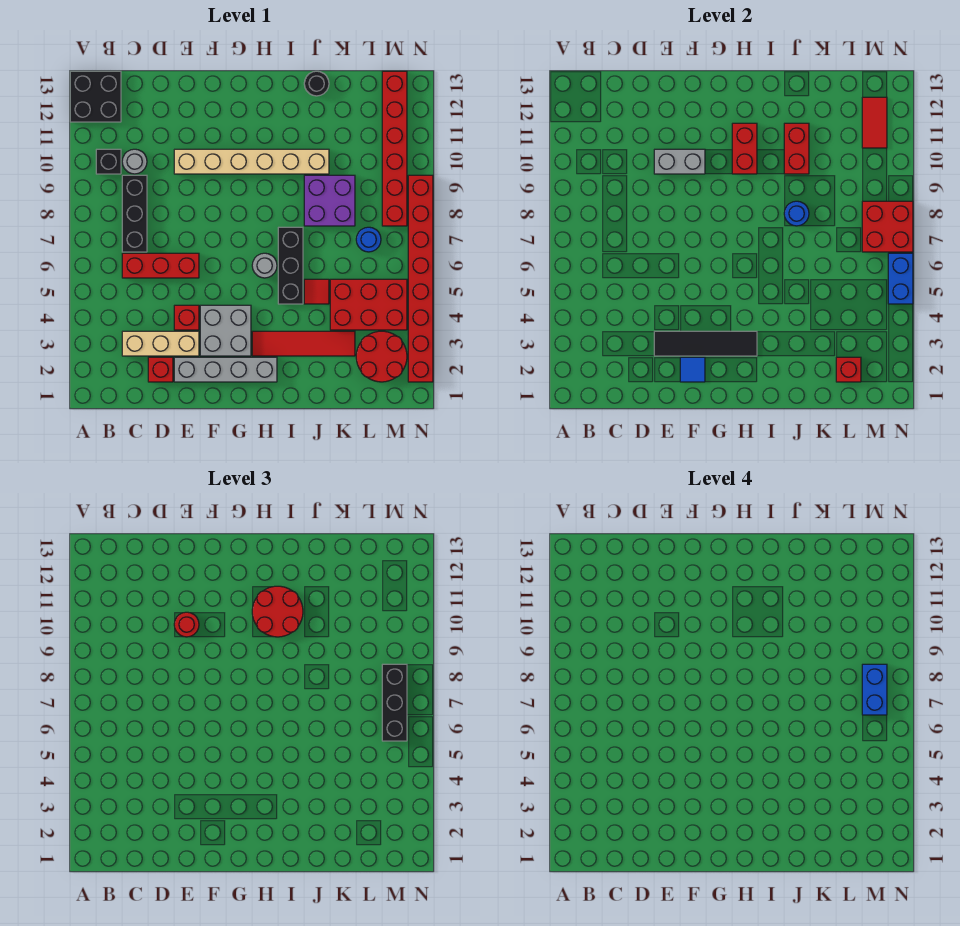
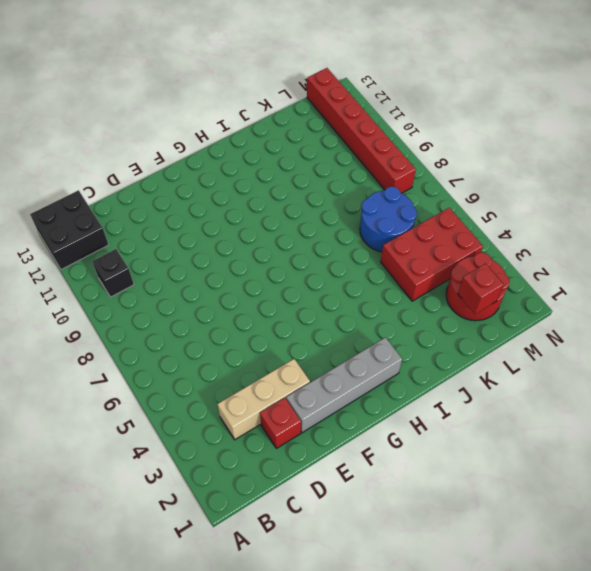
blue 2x2 round brick [360,187,417,252] -> blue 1x1 round brick [356,227,381,252]
none -> red 1x3 brick [122,253,199,278]
none -> black 1x3 brick [122,175,147,252]
none -> grey 1x1 round brick [122,149,147,174]
none -> red 1x1 brick [174,305,199,330]

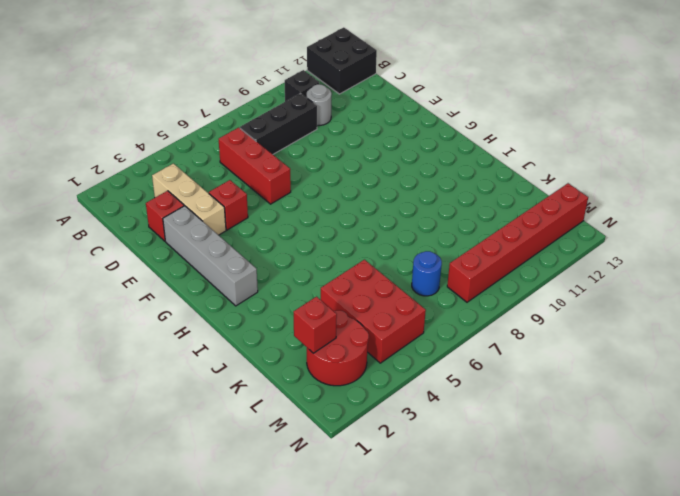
none -> tan 1x6 brick [174,149,329,174]
none -> grey 2x2 brick [200,305,251,356]
none -> red 1x4 tile [252,331,355,356]
none -> grey 1x1 round brick [252,253,277,278]

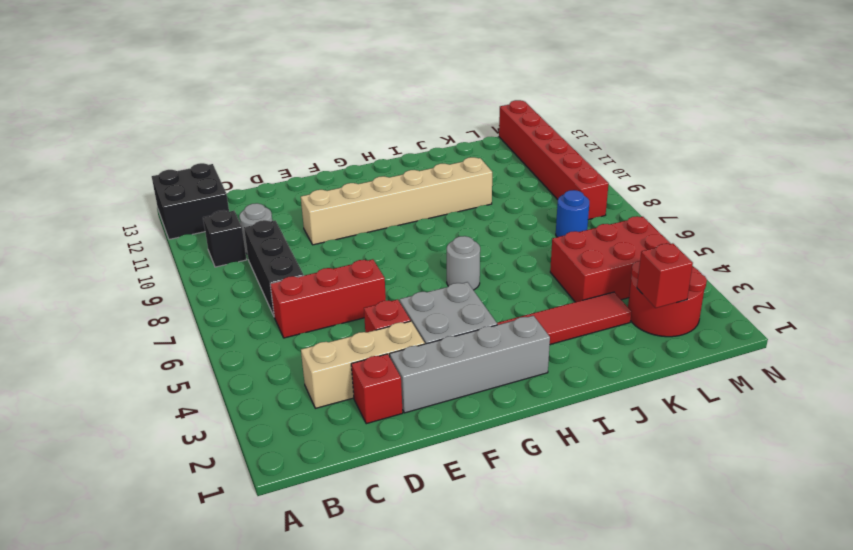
none -> black 1x3 brick [278,227,303,304]
none -> red 1x1 tile [304,279,329,304]
none -> purple 2x2 brick [304,175,355,226]
none -> black 1x1 round brick [304,71,329,96]

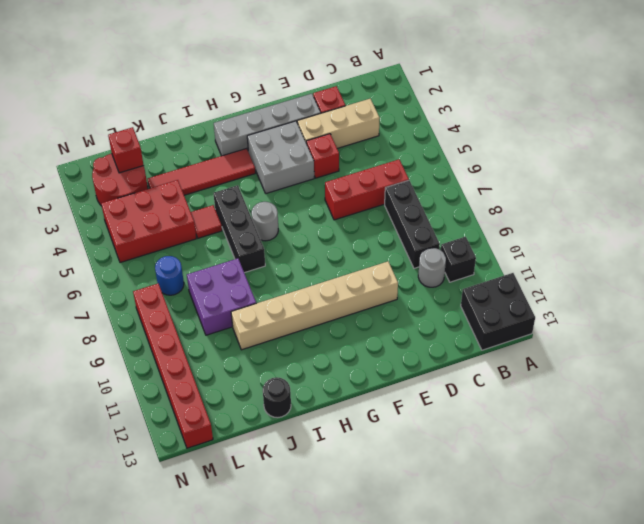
none -> red 1x8 brick [408,175,433,382]
none -> black 1x4 tile [654,331,757,356]
none -> grey 1x2 brick [654,149,705,174]
none -> blue 1x1 tile [680,357,705,382]

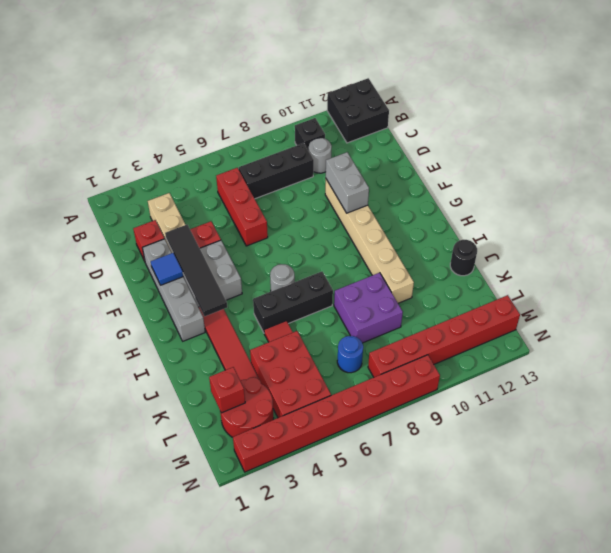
none -> red 1x2 brick [732,123,757,174]
none -> blue 1x1 round brick [784,201,809,226]
none -> red 1x2 brick [784,123,809,174]
none -> red 2x2 brick [862,201,913,252]

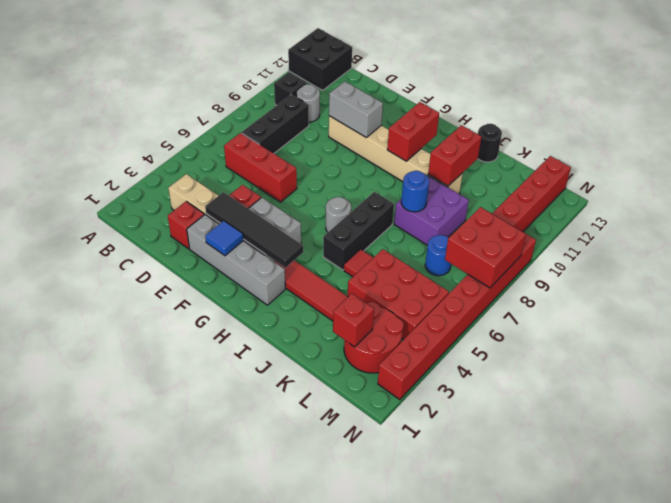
none -> red 1x2 tile [862,97,887,148]
none -> blue 1x2 brick [888,253,913,304]
none -> red 1x1 round brick [174,612,199,637]
none -> red 2x2 round brick [252,586,303,637]

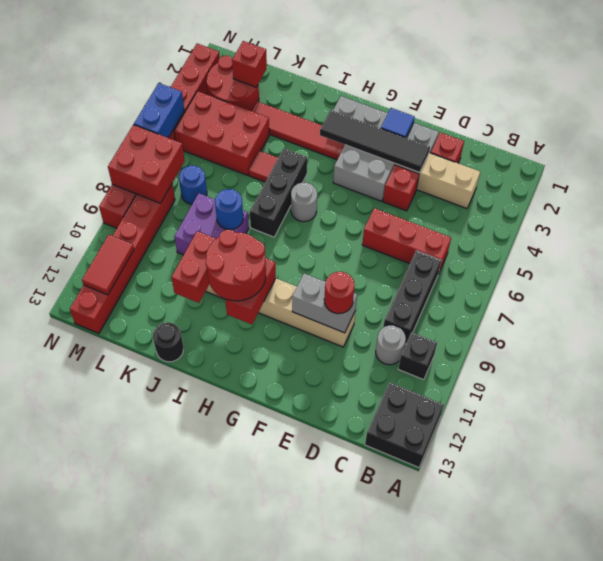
none -> black 1x3 brick [382,664,407,741]
none -> blue 1x2 brick [862,664,887,715]

